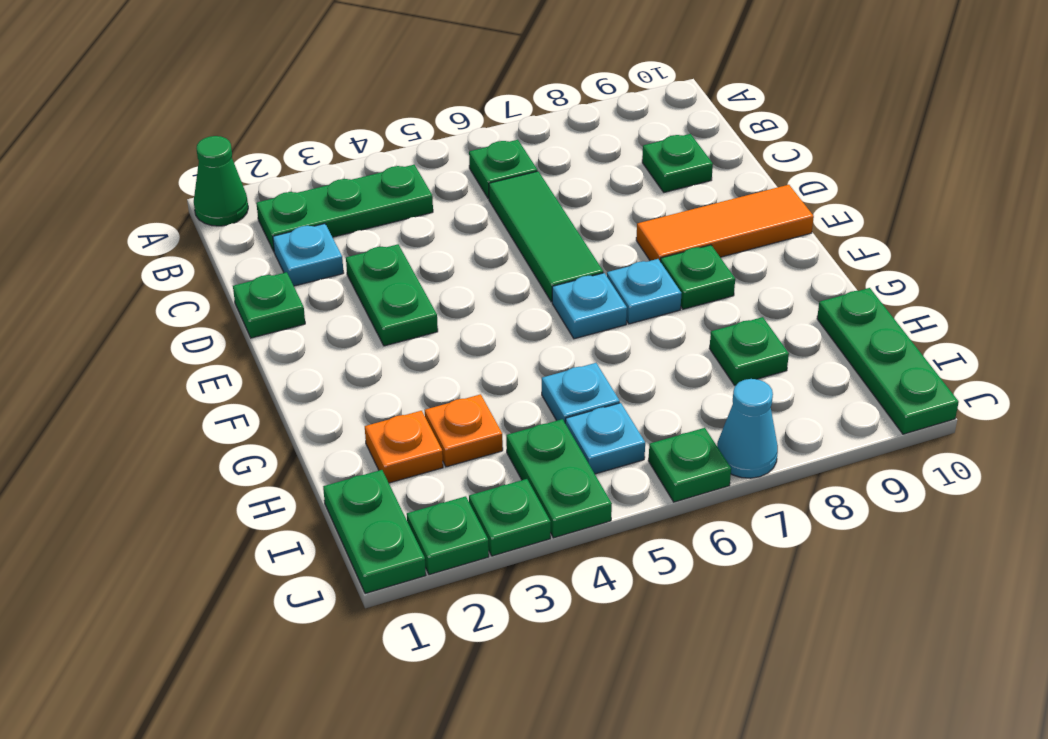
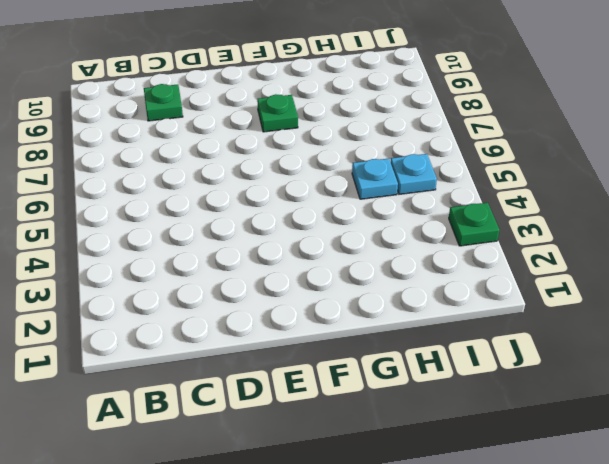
none -> green 1x1 cone [194,136,248,226]
none -> green 1x3 plate [256,165,433,251]
none -> green 1x1 plate [469,140,537,199]

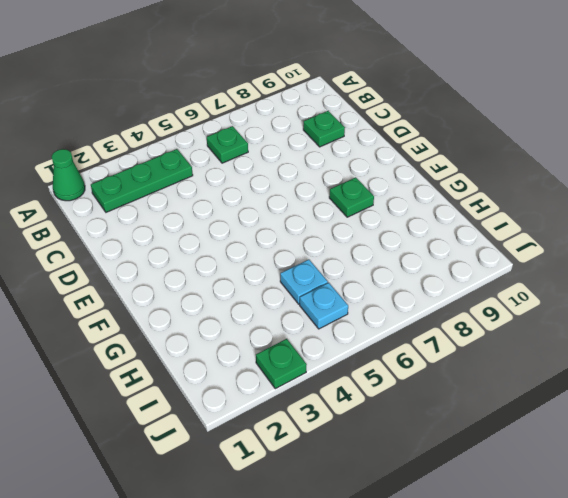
none -> cyan 1x1 plate [273,224,344,286]
none -> green 1x3 tile [489,171,603,302]
none -> green 1x1 plate [233,272,305,338]

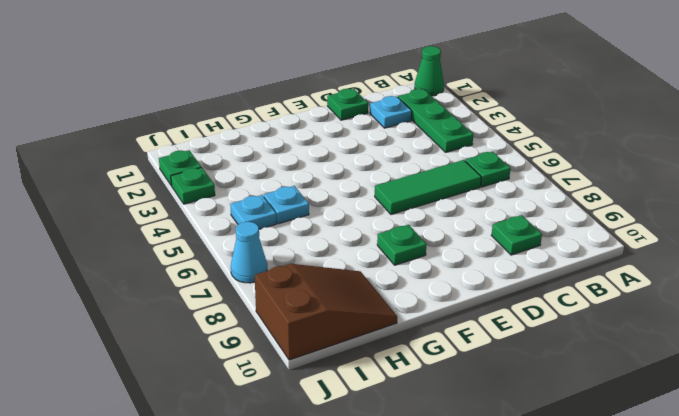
brown 2x3 slope [255,264,397,360] -> green 1x3 plate [817,288,959,434]
none -> green 1x2 plate [346,244,438,346]
none -> orange 1x3 tile [636,185,814,262]
none -> cyan 1x1 plate [552,273,627,339]

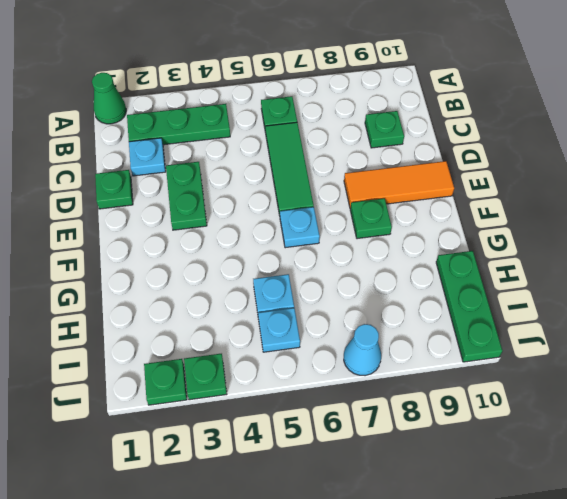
none -> cyan 1x1 plate [607,259,682,324]
none -> orange 1x1 plate [365,411,443,483]
none -> orange 1x1 plate [425,394,503,467]

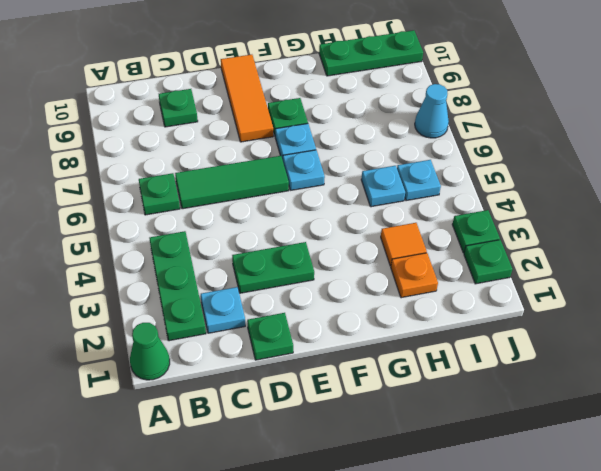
orange 1x1 tile [381,223,427,266] -> orange 1x1 plate [425,394,503,467]
none -> green 1x1 plate [709,317,789,385]
none -> green 1x2 plate [323,470,426,594]
none -> green 1x2 plate [506,419,612,538]

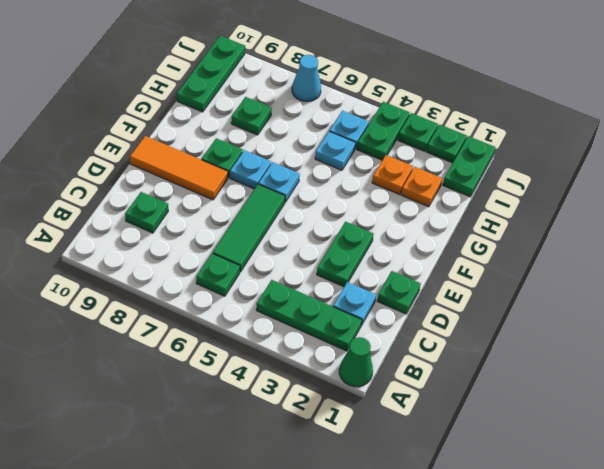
none -> green 1x1 plate [648,428,731,502]

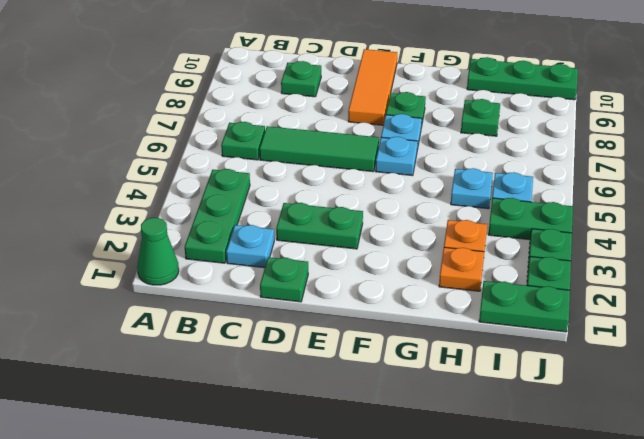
none -> green 1x1 plate [648,428,731,502]
none -> cyan 1x1 cone [717,379,778,478]

